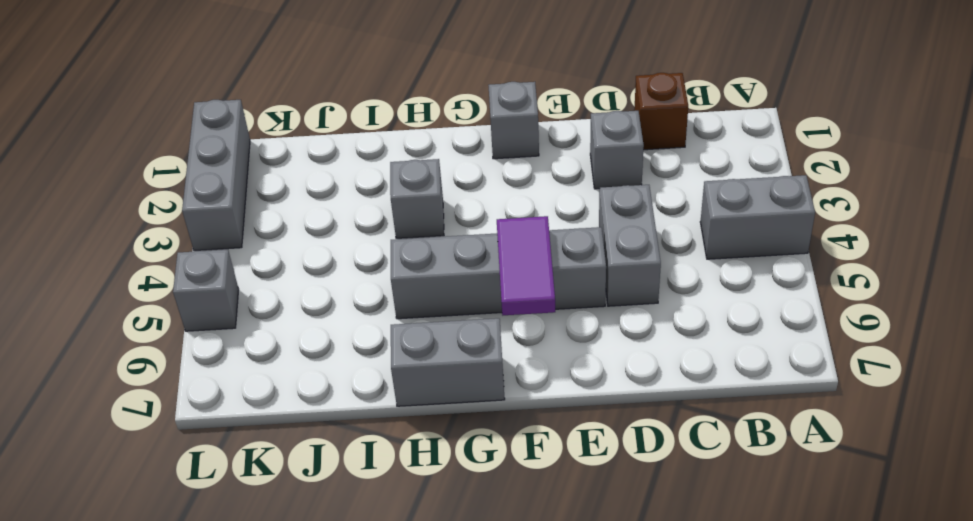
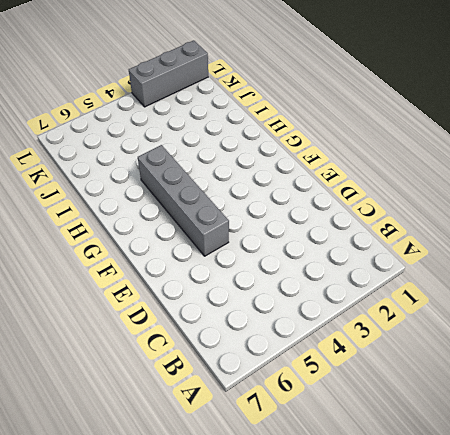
none -> grey 1x2 brick [700,175,815,259]
none -> brown 1x1 brick [634,73,688,150]

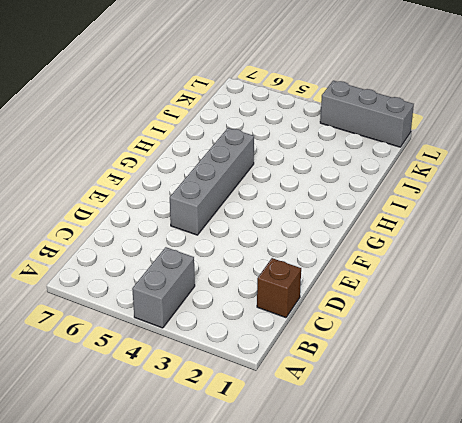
none -> grey 1x1 brick [590,111,644,189]
none -> grey 1x2 brick [599,185,661,306]

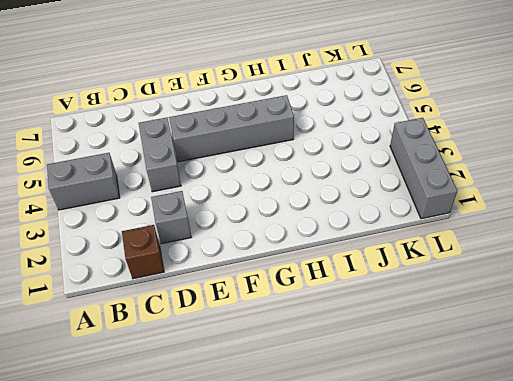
none -> grey 1x1 brick [488,82,539,159]
none -> grey 1x2 brick [391,318,505,406]

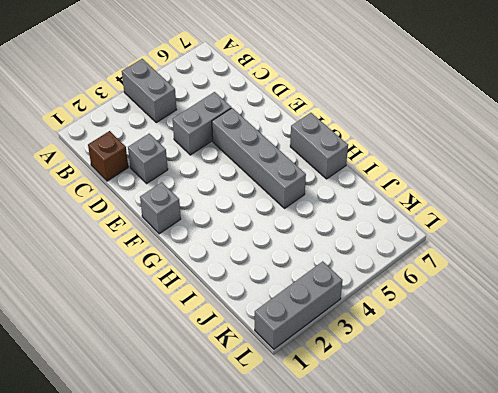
none -> grey 1x1 brick [390,159,444,238]
none -> grey 1x1 brick [173,250,239,331]

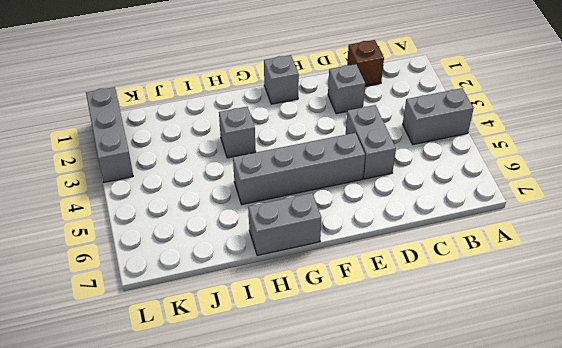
none -> grey 1x1 brick [173,250,239,331]
none -> purple 1x2 tile [497,216,555,315]

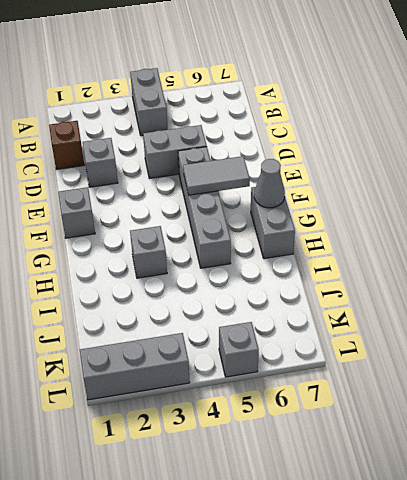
grey 1x2 tile [183,156,250,195] -> purple 1x2 tile [497,216,555,315]
grey 1x1 cone [254,159,285,208] -> none

